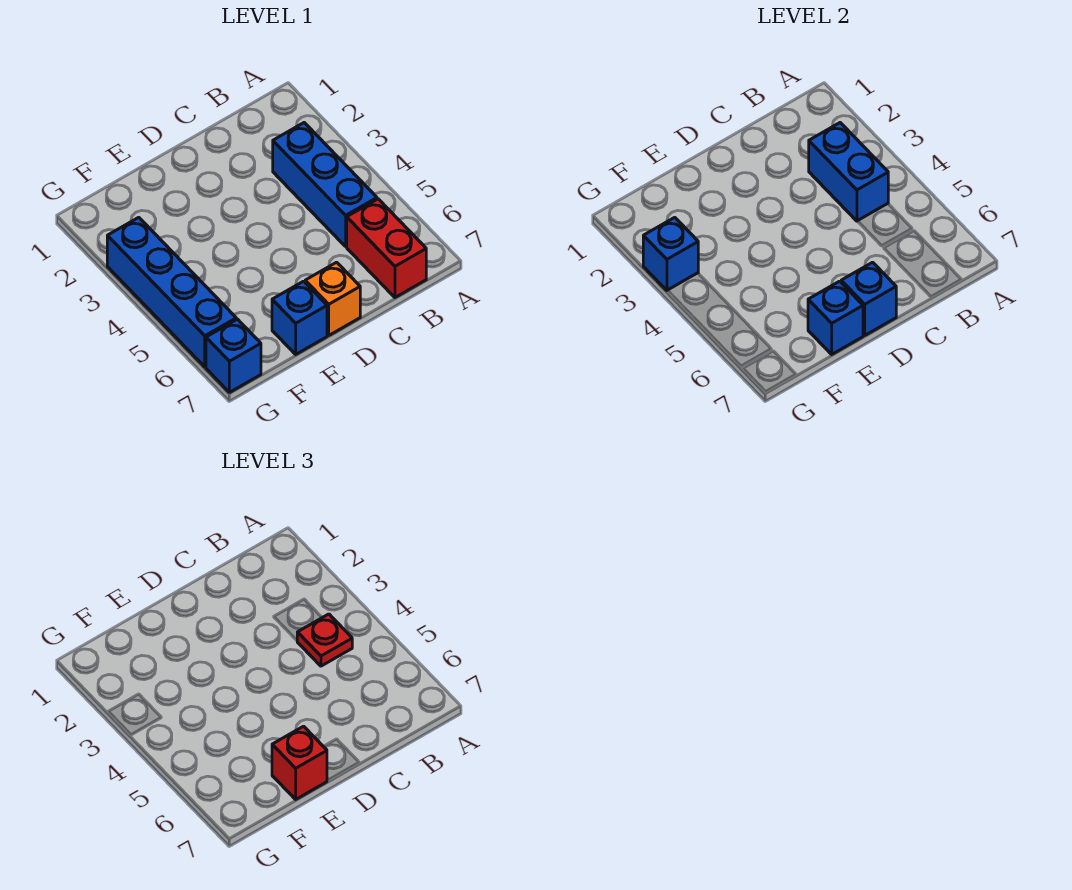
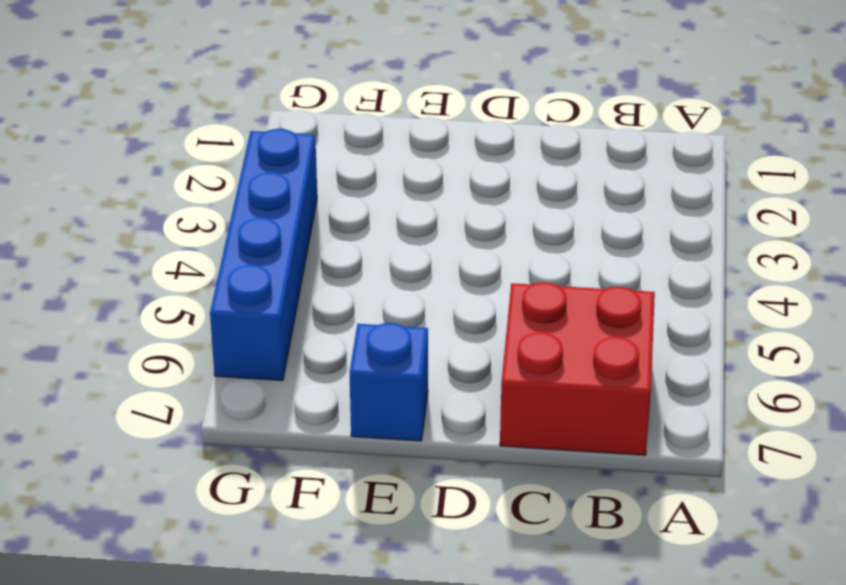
red 2x2 brick [500,282,655,455] -> red 1x2 brick [347,199,426,297]
none -> blue 1x3 brick [273,123,377,246]
none -> orange 1x1 brick [305,262,360,335]
none -> blue 1x1 brick [206,319,261,392]

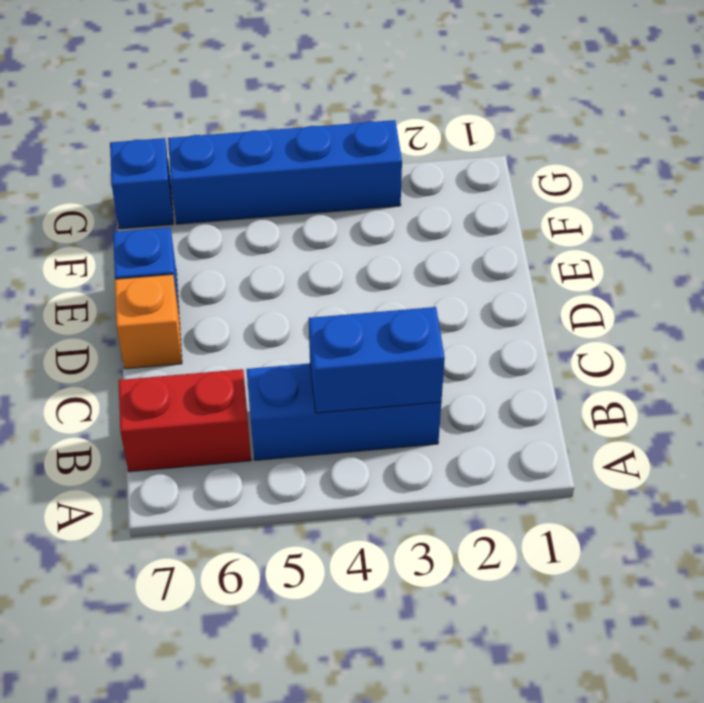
none -> blue 1x1 brick [841,262,896,335]
none -> blue 1x1 brick [808,281,863,354]
none -> blue 1x1 brick [643,217,698,291]

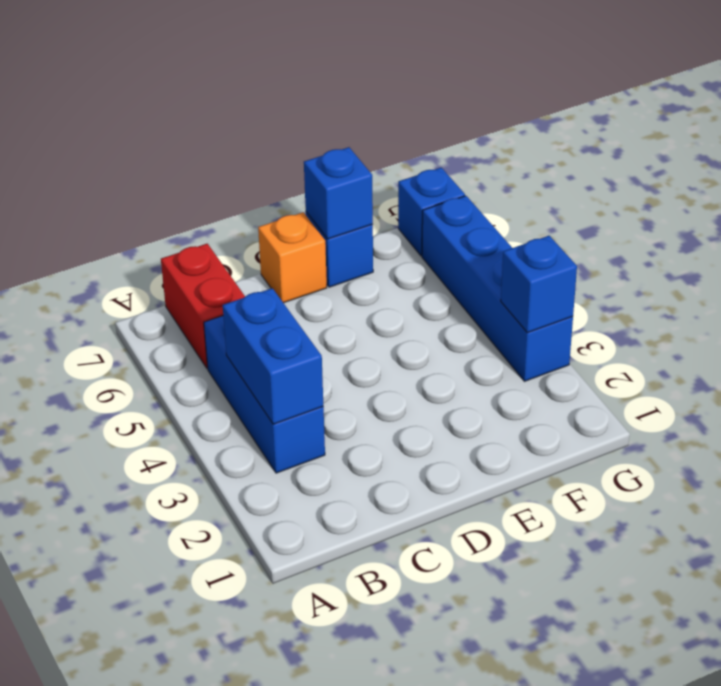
none -> blue 1x1 brick [841,262,896,335]
none -> red 1x1 plate [297,614,352,666]
none -> red 1x1 brick [272,726,327,799]

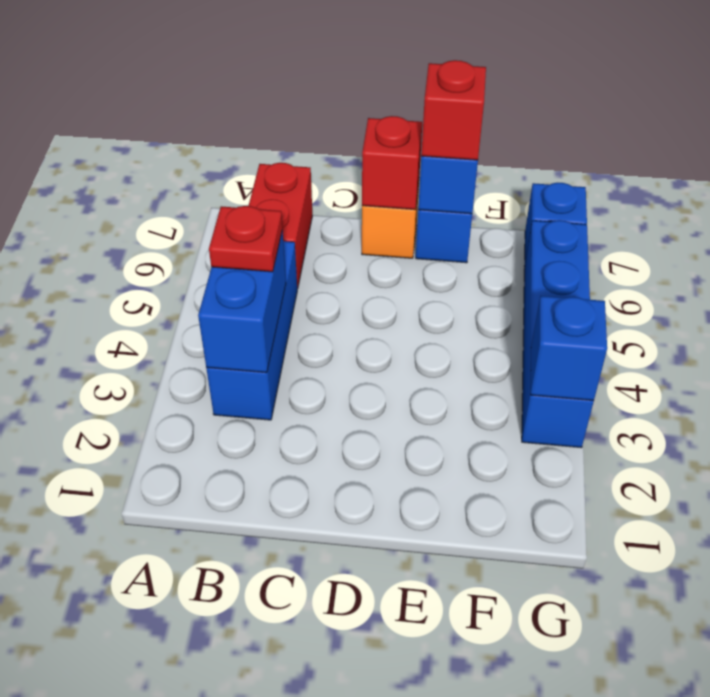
red 1x1 brick [362,116,422,210] -> blue 1x1 brick [841,262,896,335]

